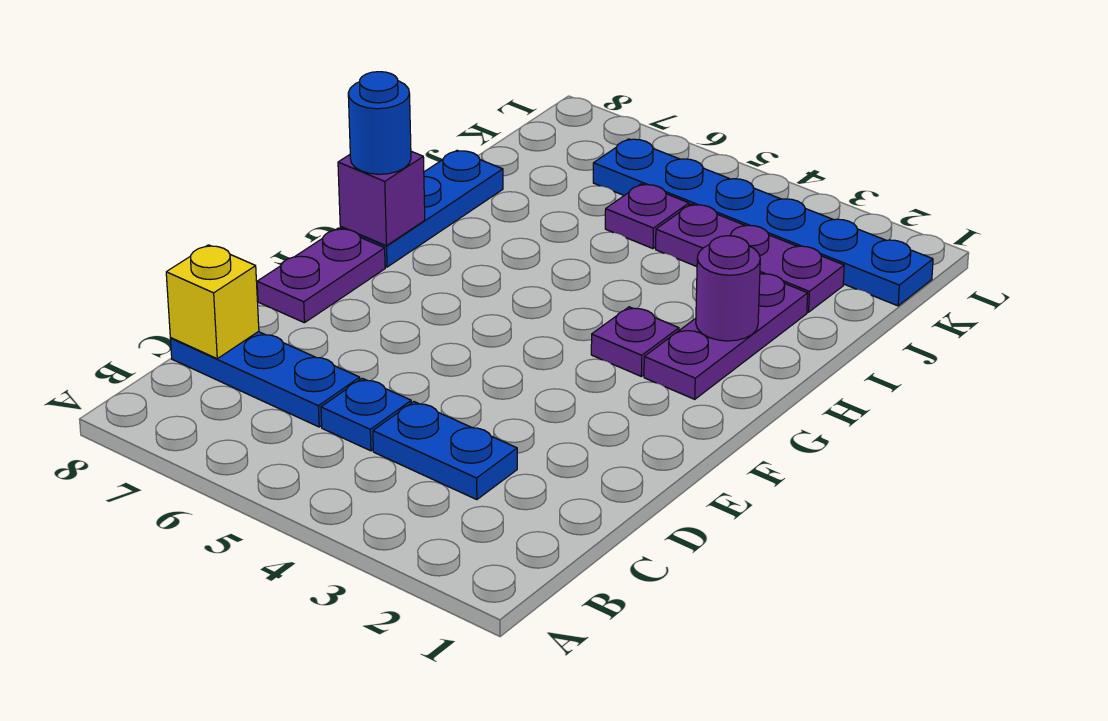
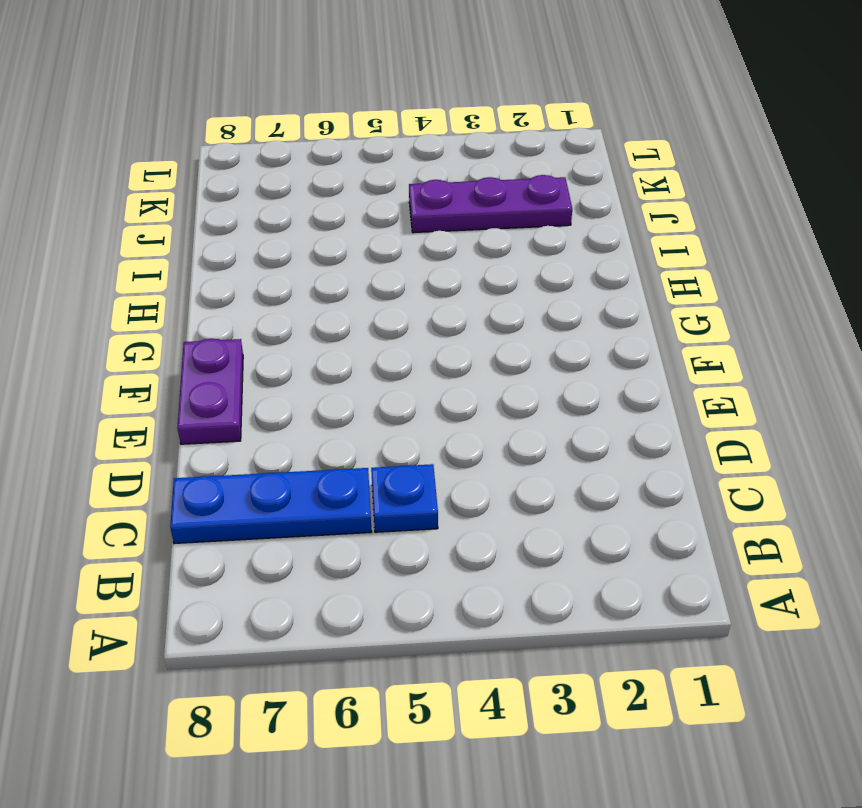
none -> blue 1x2 plate [373,402,517,500]
none -> purple 1x3 plate [644,274,808,399]
none -> purple 1x1 plate [591,307,679,376]

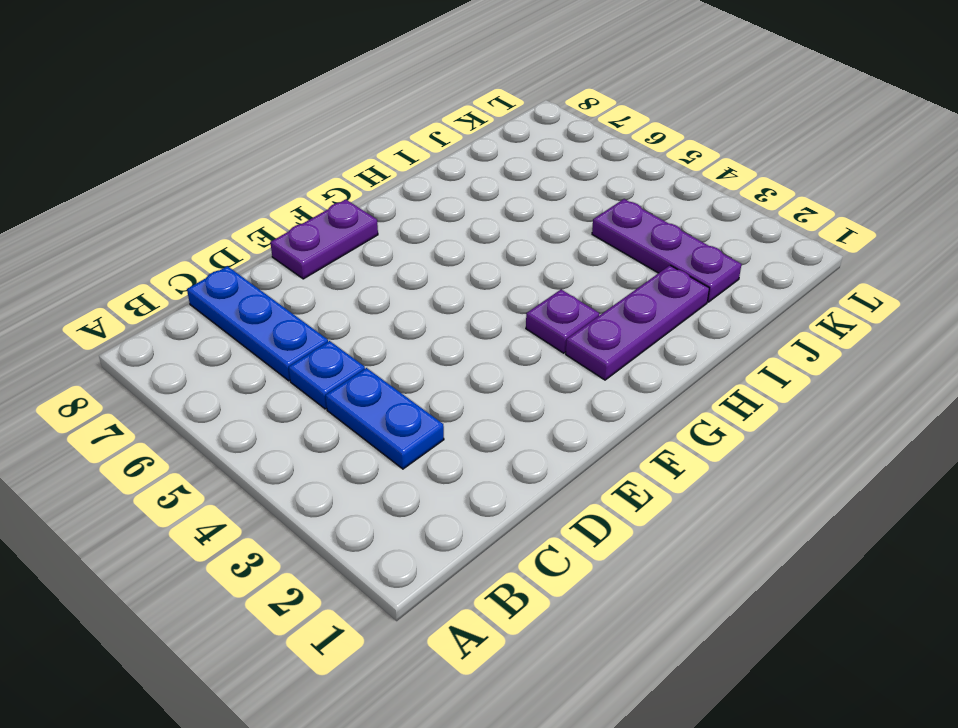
none -> blue 1x3 plate [340,150,503,267]
none -> purple 1x1 plate [605,184,689,249]
none -> blue 1x6 plate [593,139,933,306]

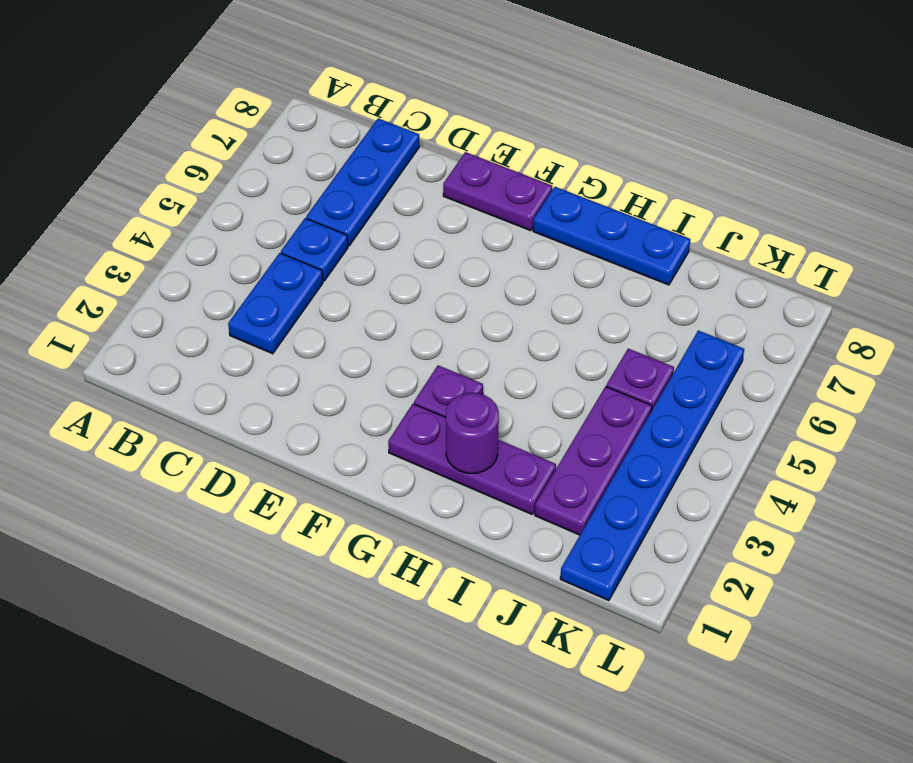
none -> yellow 1x1 brick [166,245,259,359]
none -> purple 1x1 brick [338,151,425,246]
none -> blue 1x1 round brick [348,72,411,174]

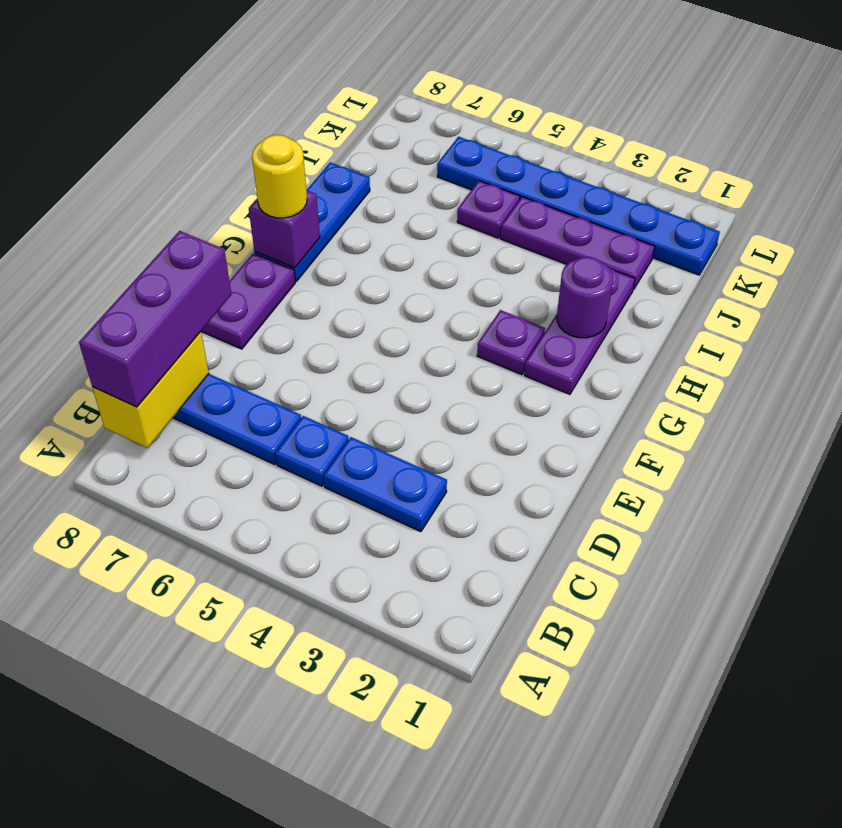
yellow 1x2 brick [92,332,209,448] -> yellow 1x1 brick [166,245,259,359]
purple 1x3 brick [79,231,231,407] -> none
yellow 1x1 round brick [252,135,307,218] -> blue 1x1 round brick [348,72,411,174]

